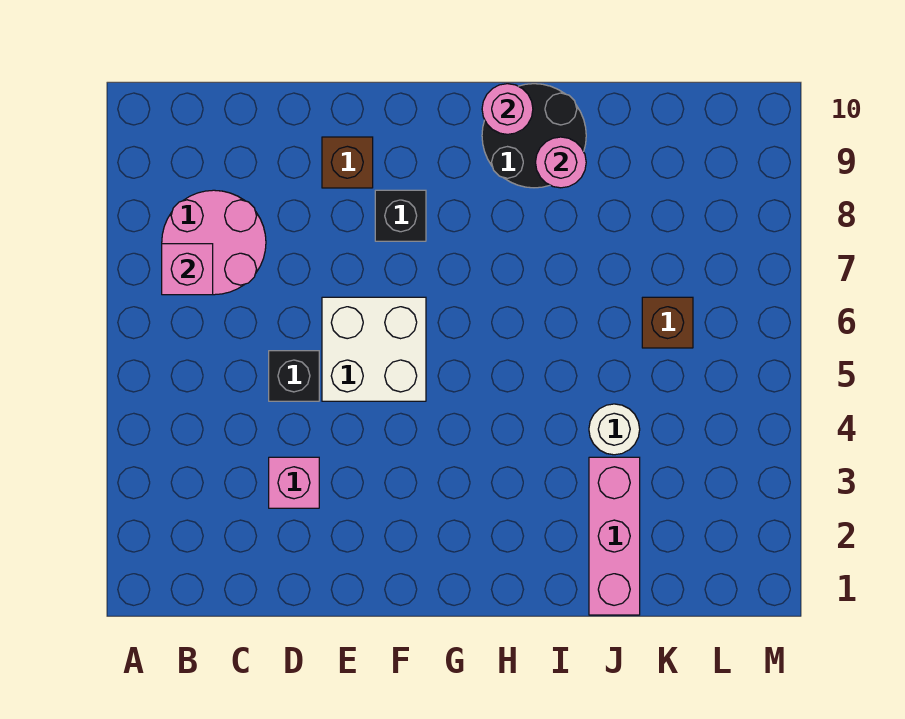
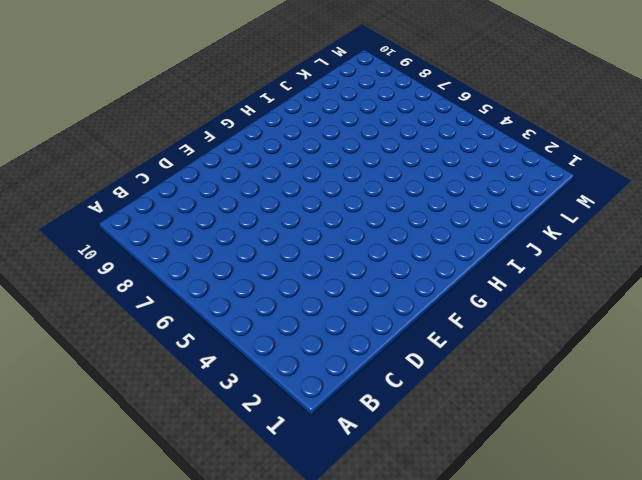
none -> pink 2x2 round brick [162,190,266,295]
none -> pink 1x1 brick [269,457,319,508]
none -> black 1x1 brick [269,351,319,401]

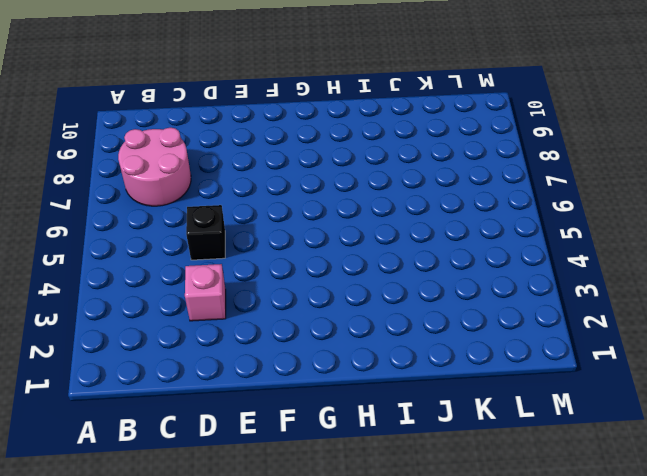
none -> white 2x2 brick [322,297,426,401]
none -> brown 1x1 brick [322,137,373,188]
none -> black 1x1 brick [375,190,426,241]

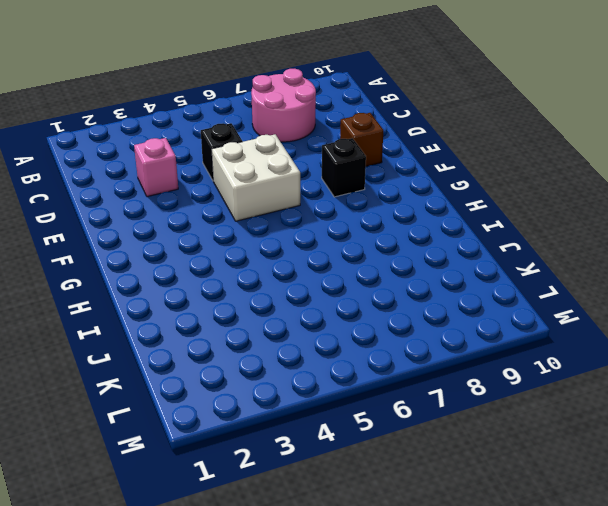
none -> black 2x2 round brick [482,84,586,188]
none -> pink 1x3 brick [589,457,640,615]
none -> white 1x1 round brick [589,404,640,455]

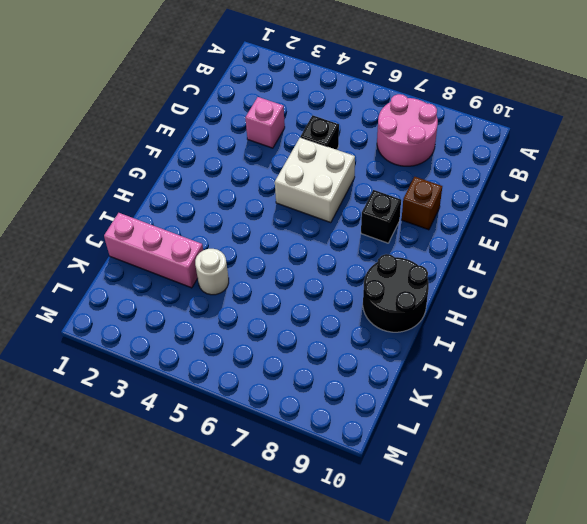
none -> brown 1x1 brick [642,297,693,348]
none -> pink 1x1 brick [162,244,213,295]
none -> pink 1x1 round brick [482,84,533,134]

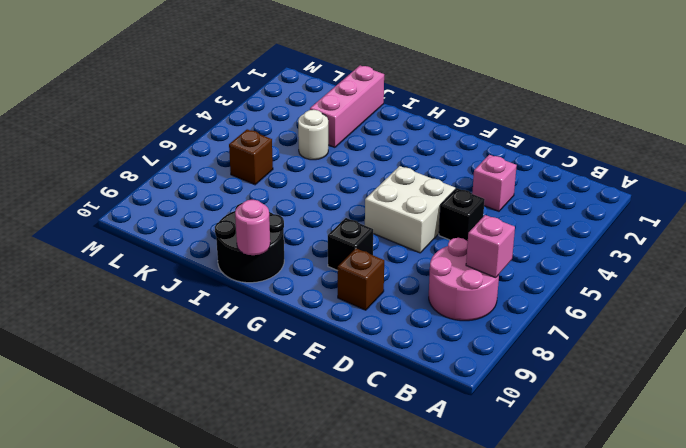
none -> pink 1x1 round brick [536,137,586,188]

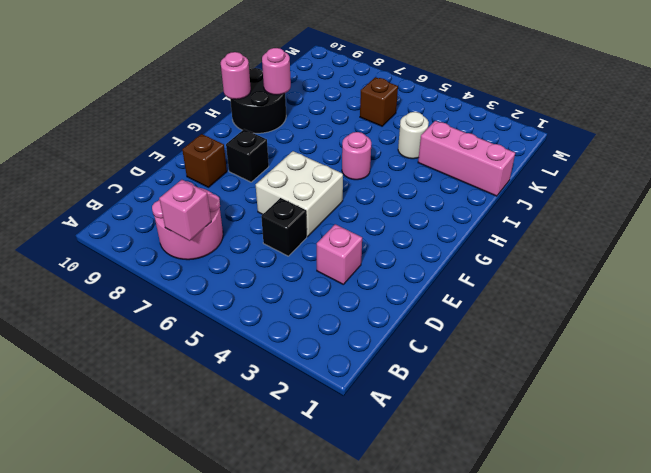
pink 1x1 round brick [342,132,371,180] -> none

